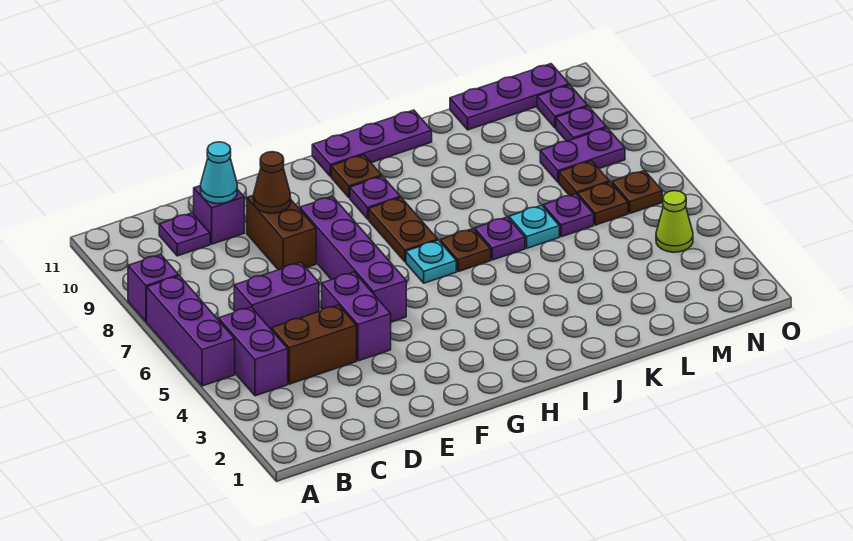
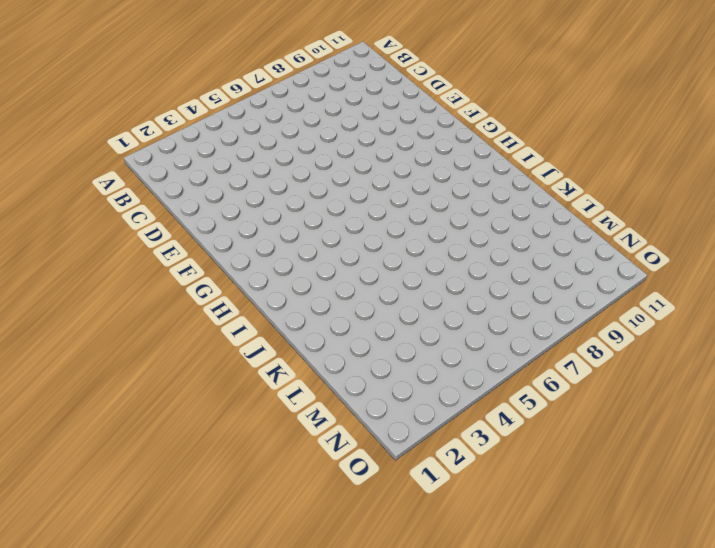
none -> purple 1x3 brick [147,276,235,386]
none -> purple 1x1 brick [128,254,179,322]
none -> purple 1x2 brick [219,307,288,396]

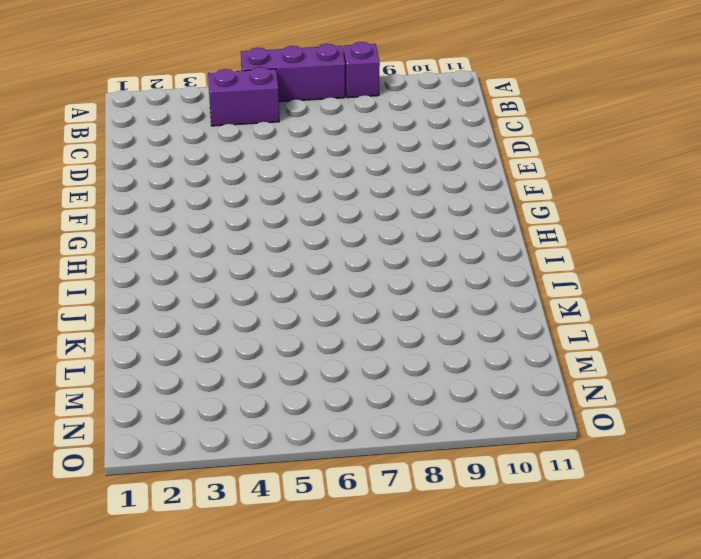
none -> brown 1x2 brick [272,305,356,384]
none -> purple 1x2 brick [234,262,319,330]
none -> purple 1x1 plate [159,213,210,256]

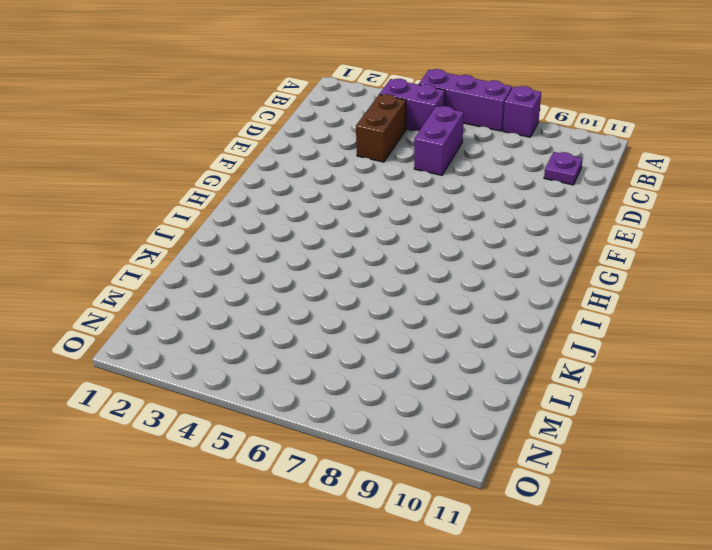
none -> purple 1x1 brick [194,186,244,244]
none -> purple 1x2 brick [322,272,391,361]
none -> brown 1x2 brick [247,195,316,270]

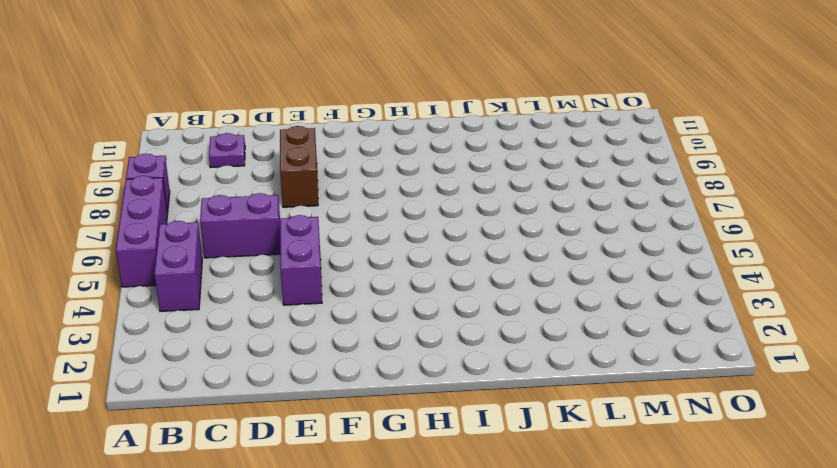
none -> brown 1x2 brick [272,305,356,384]
none -> purple 1x1 brick [194,186,244,244]
none -> purple 1x4 brick [300,196,406,322]

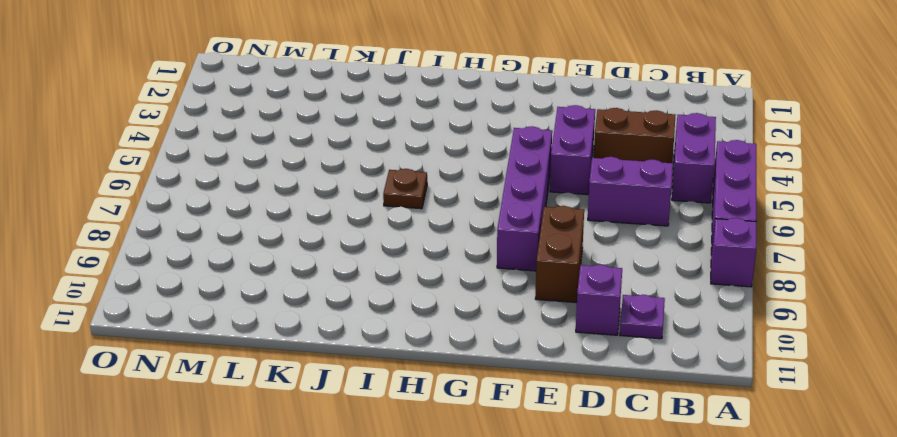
none -> cyan 1x1 plate [406,240,456,283]
none -> brown 1x2 plate [369,198,438,262]
none -> purple 1x1 plate [350,176,400,219]

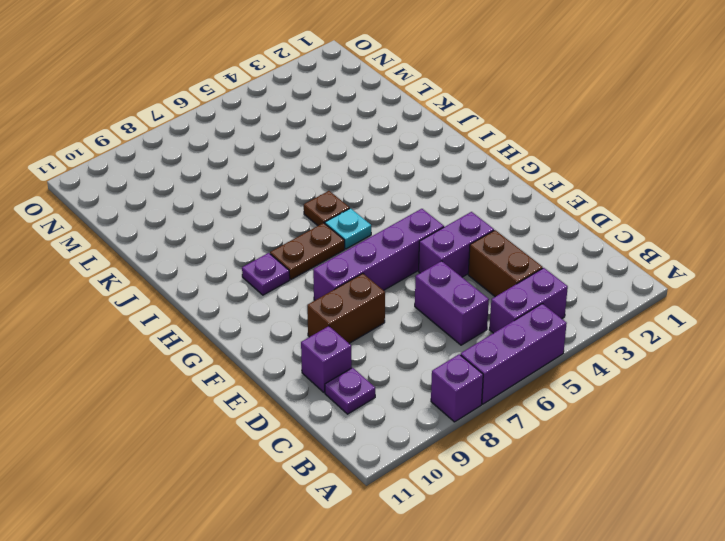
none -> brown 1x1 plate [331,155,382,198]
none -> purple 1x3 plate [312,110,432,176]
none -> purple 1x1 plate [475,217,525,260]

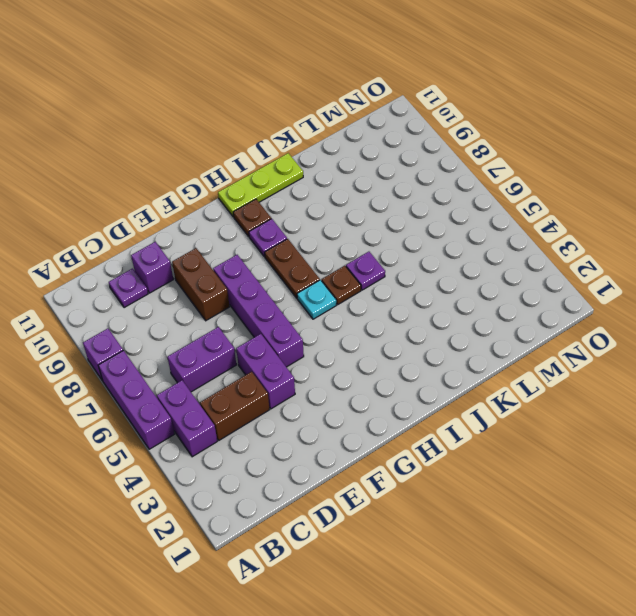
lime 1x3 plate [218,153,303,217] -> purple 1x3 plate [312,110,432,176]
none -> cyan 1x1 plate [509,205,559,248]
none -> purple 1x1 plate [543,194,594,237]
none -> purple 1x3 plate [450,64,569,130]

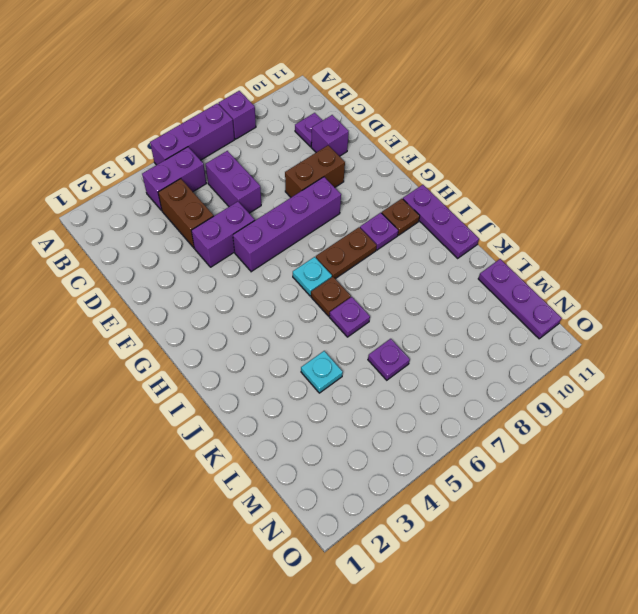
cyan 1x1 plate [301,351,343,393] -> cyan 1x1 plate moved to [509,205,559,248]
none -> brown 1x1 plate [578,182,628,225]
none -> brown 1x1 plate [559,161,609,196]
none -> purple 1x2 plate [540,128,625,182]

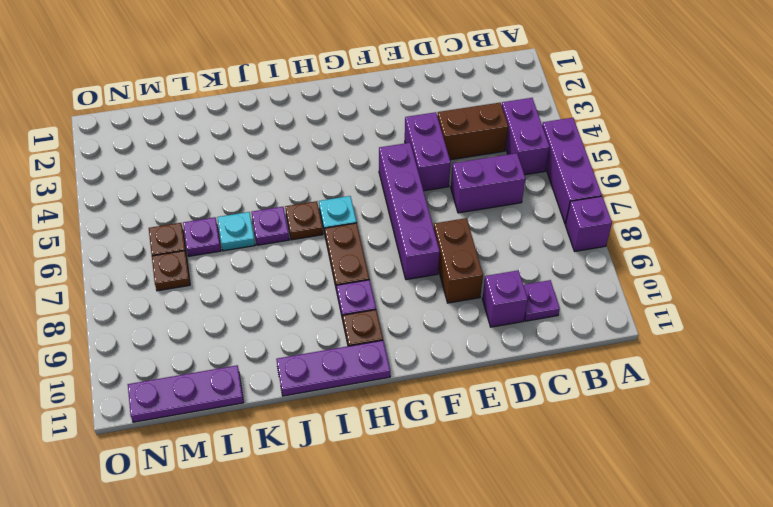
none -> purple 1x2 plate [540,128,625,182]
none -> lime 1x1 cone [656,191,693,252]
none -> brown 1x1 plate [612,171,662,213]

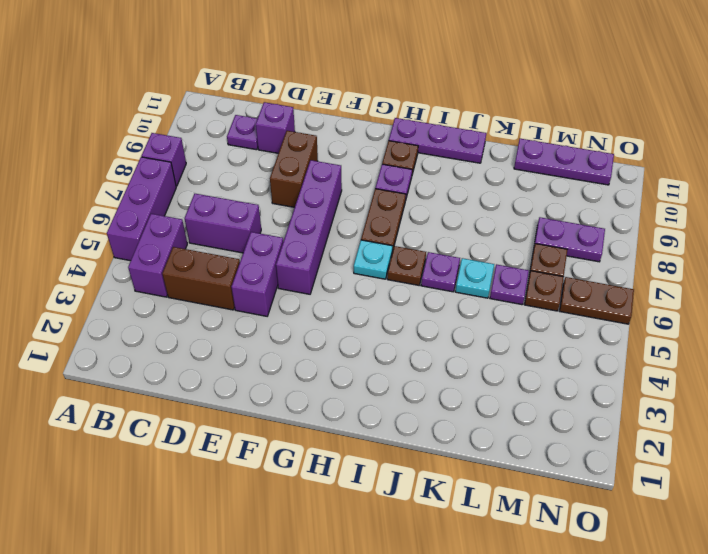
brown 1x2 plate [560,277,634,324] -> brown 1x1 plate [612,171,662,213]
none -> lime 1x1 cone [656,191,693,252]
none -> purple 1x1 plate [556,106,606,141]
none -> purple 1x1 plate [537,85,588,128]

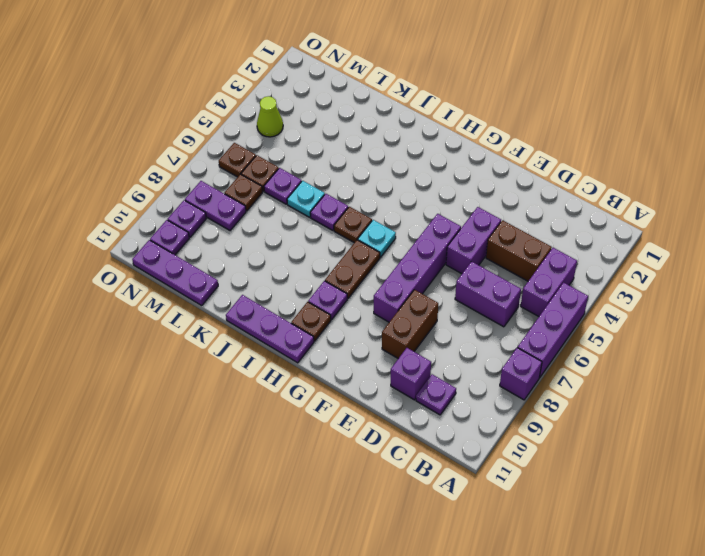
none -> cyan 1x1 cone [201,142,237,204]
none -> brown 1x1 cone [254,152,291,213]

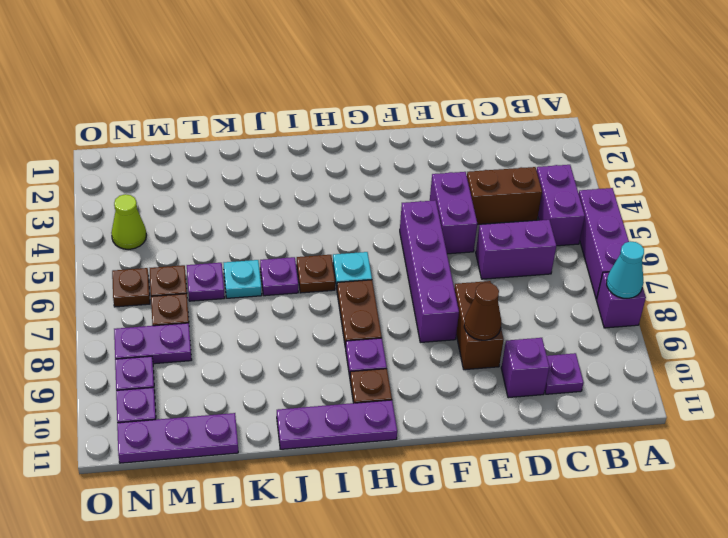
cyan 1x1 cone [607,241,644,298] -> cyan 1x1 cone moved to [201,142,237,204]

